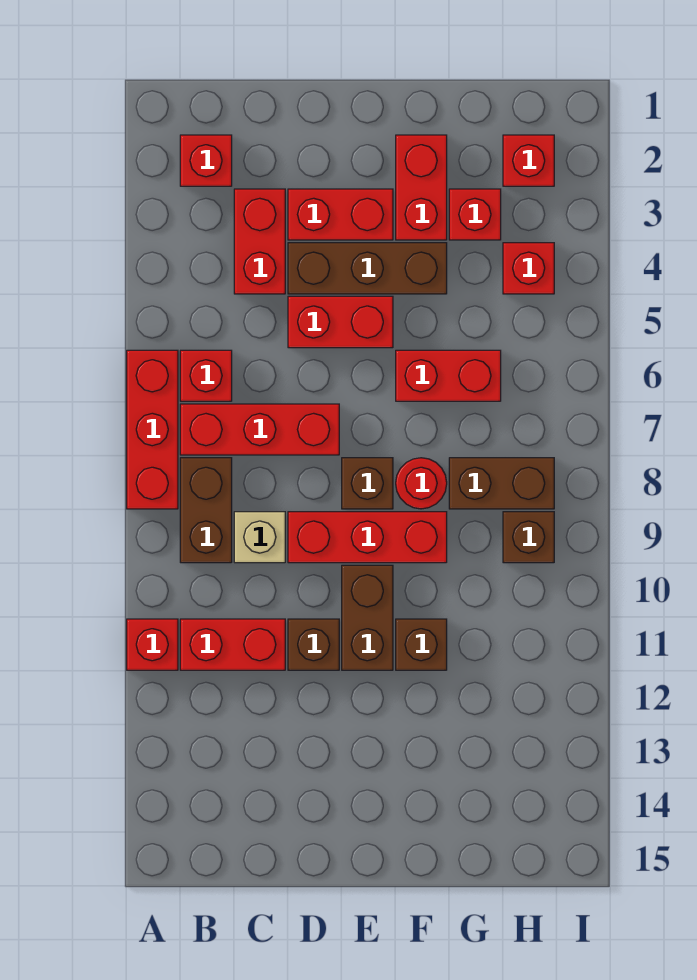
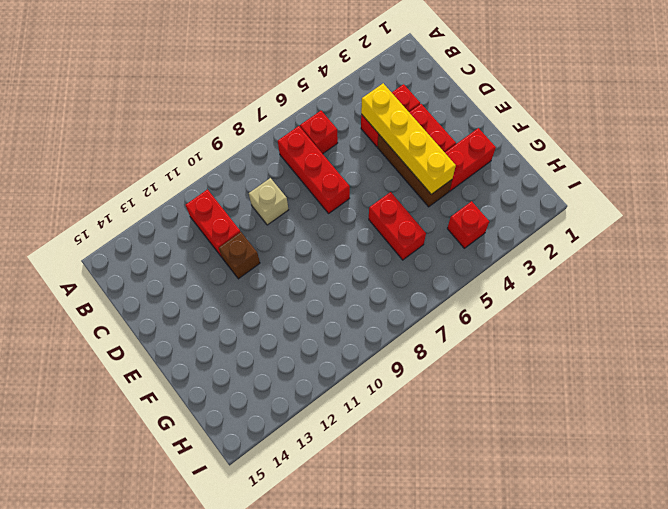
yellow 1x4 brick [361,83,456,194] -> none
none -> red 1x3 brick [127,350,178,509]
none -> red 1x1 brick [127,619,178,670]
none -> red 1x1 brick [180,135,232,186]

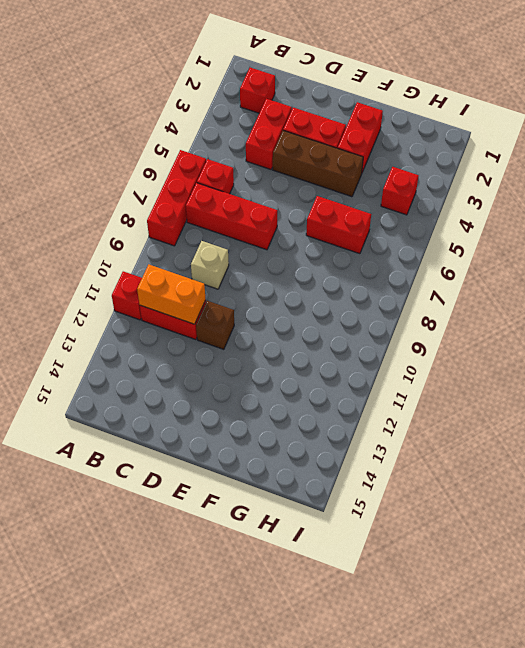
orange 1x2 brick [137,265,206,324] -> none
none -> brown 1x2 brick [180,458,232,563]
none -> red 1x2 brick [288,296,393,348]
none -> red 1x3 brick [288,512,447,563]

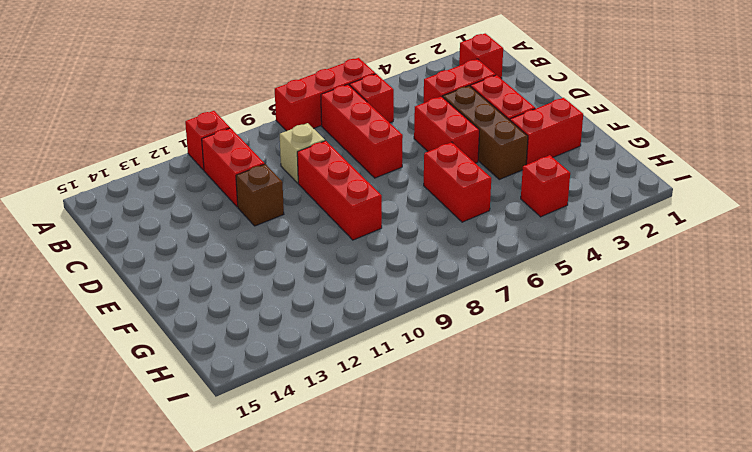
none -> brown 1x2 brick [180,458,232,563]
none -> brown 1x1 brick [342,458,393,509]
none -> brown 1x2 brick [342,565,393,670]

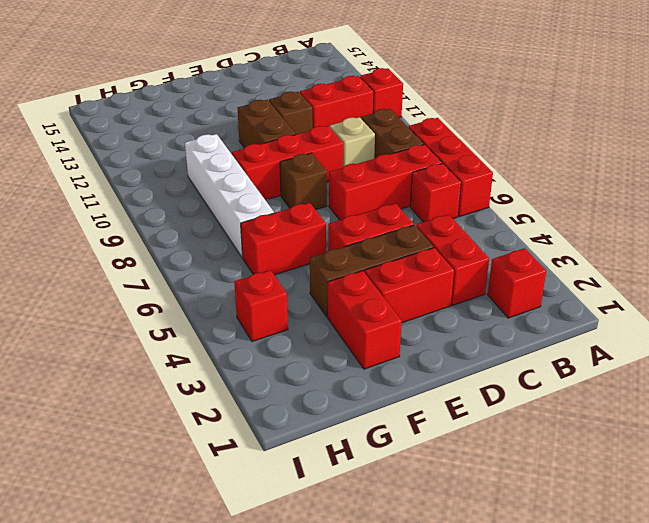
white 1x4 brick [185,134,274,257] -> brown 1x2 brick [449,458,554,509]
none -> red 1x1 round brick [396,458,447,509]
none -> brown 1x1 brick [396,619,447,670]
none -> red 1x1 brick [449,189,501,240]

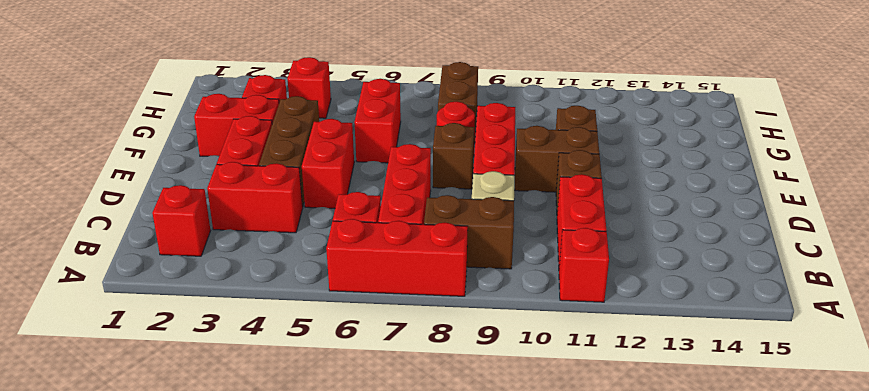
none -> red 1x1 brick [503,135,554,186]
none -> brown 1x1 brick [503,512,554,563]

